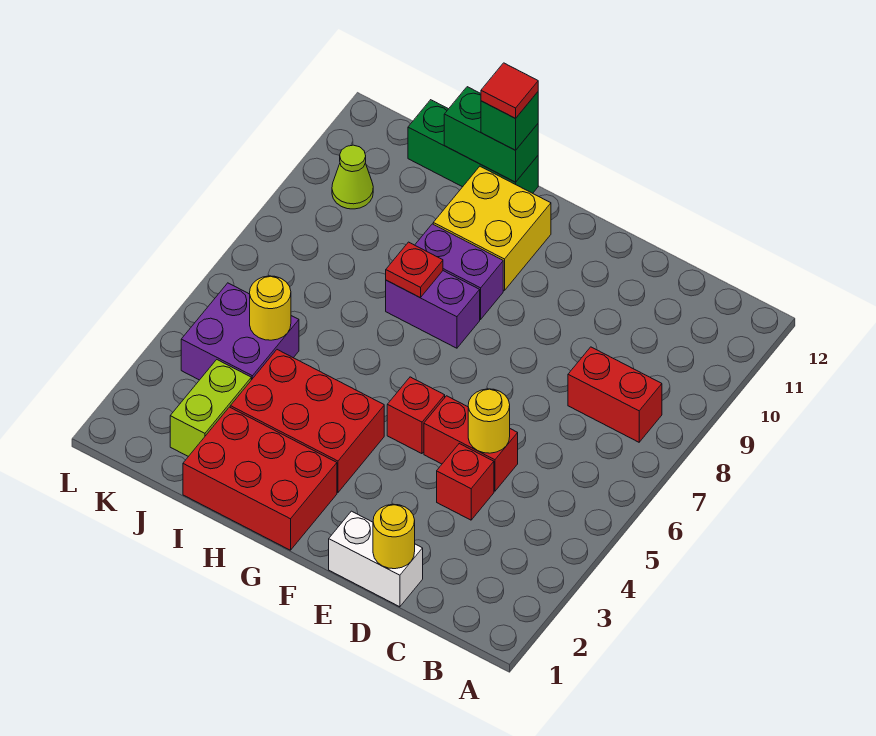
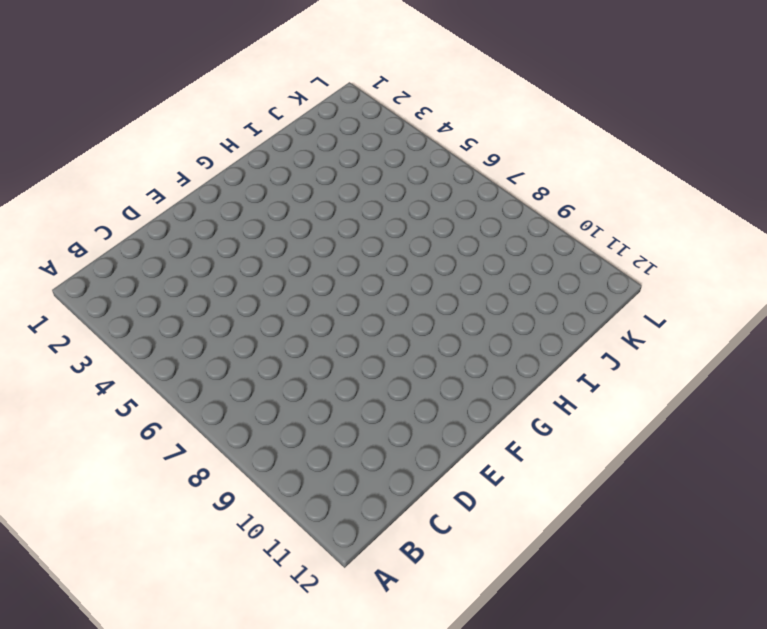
none -> red 1x2 brick [568,347,662,442]
none -> white 1x2 brick [329,511,423,607]
none -> red 1x1 brick [437,444,494,520]

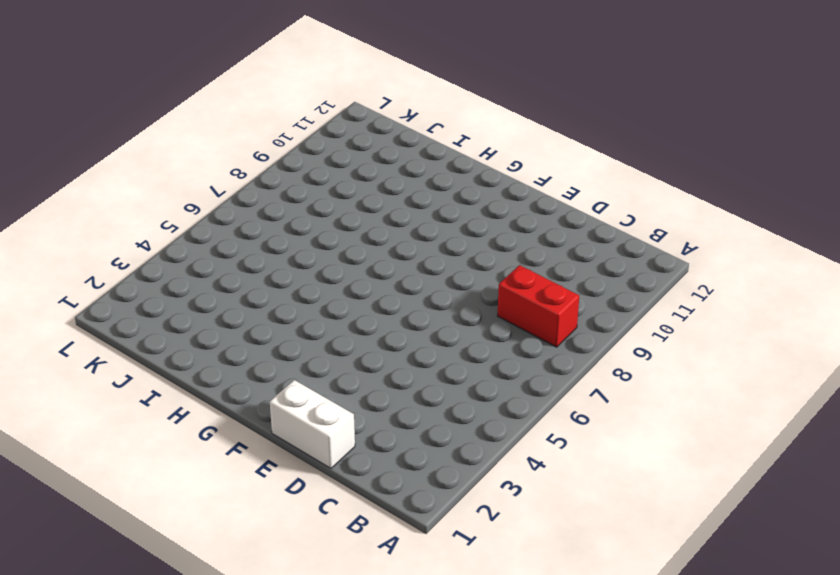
none -> red 1x1 brick [437,444,494,520]
none -> red 1x2 brick [424,396,518,491]
none -> red 1x1 brick [387,377,445,454]

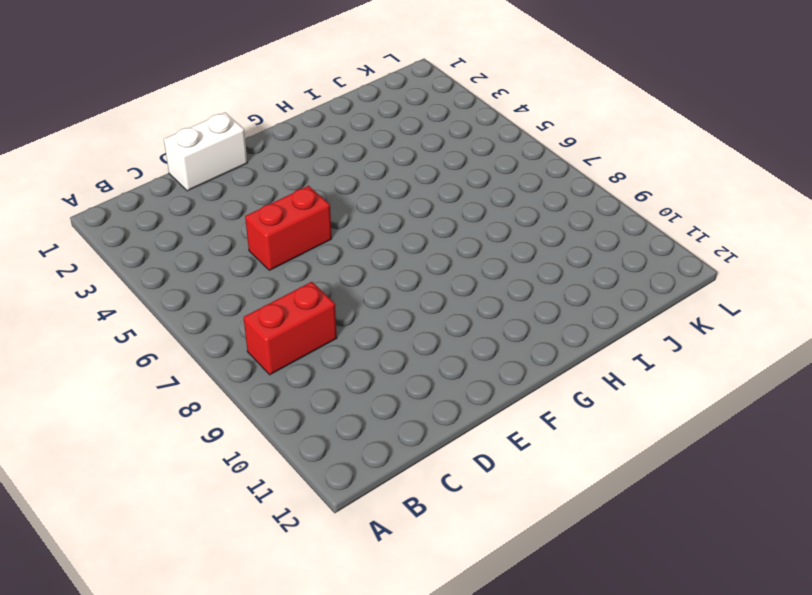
none -> red 1x1 brick [437,444,494,520]
none -> red 1x1 brick [387,377,445,454]
none -> red 2x3 brick [183,407,337,550]

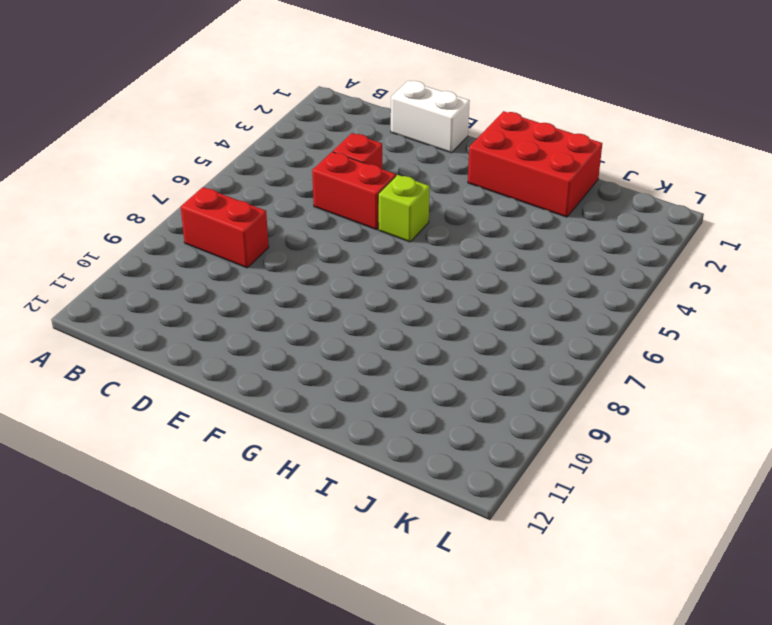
lime 1x1 brick [378,175,430,242] -> red 1x1 brick [387,377,445,454]
none -> red 2x3 brick [230,350,384,492]
none -> purple 1x2 brick [386,271,480,348]
none -> purple 1x2 brick [415,224,503,319]

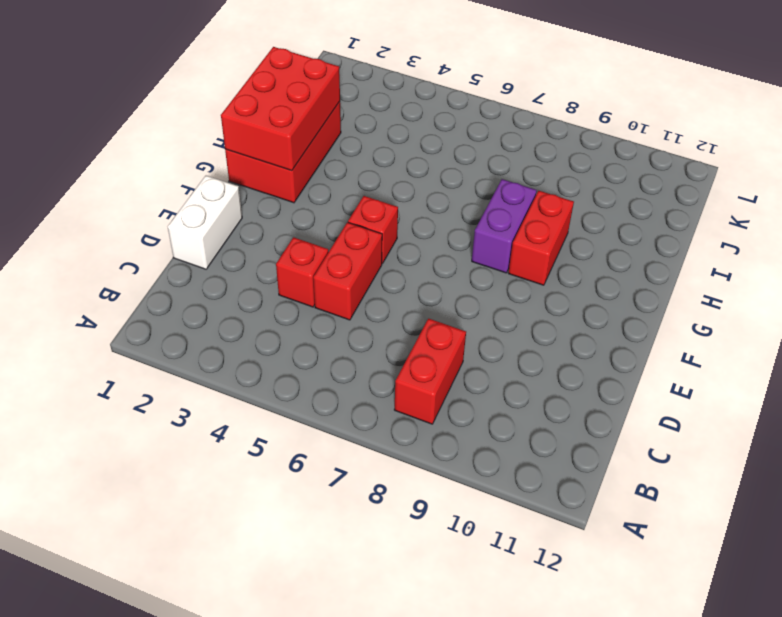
red 2x3 brick [221,47,340,171] -> red 2x3 brick moved to [230,350,384,492]
red 1x2 brick [508,191,574,285] -> purple 1x2 brick [415,224,503,319]
none -> yellow 2x2 brick [433,166,551,291]
none -> green 1x3 brick [408,100,538,193]
none -> lime 1x2 brick [170,360,251,456]

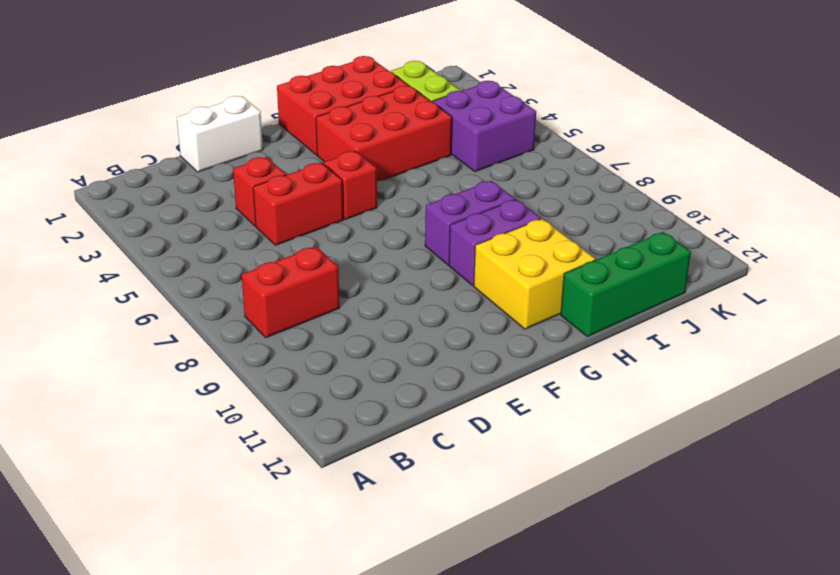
none -> lime 1x1 cone [332,145,373,209]
none -> yellow 1x1 round brick [373,504,415,569]
none -> yellow 1x1 round brick [468,389,510,453]

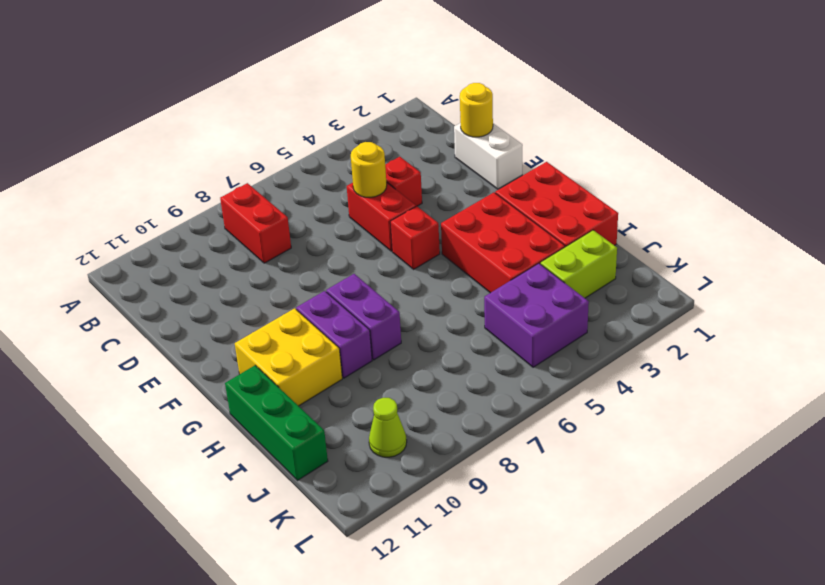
none -> red 1x1 plate [386,242,443,298]
none -> green 1x2 brick [444,87,538,182]
none -> yellow 1x1 round brick [250,276,291,340]

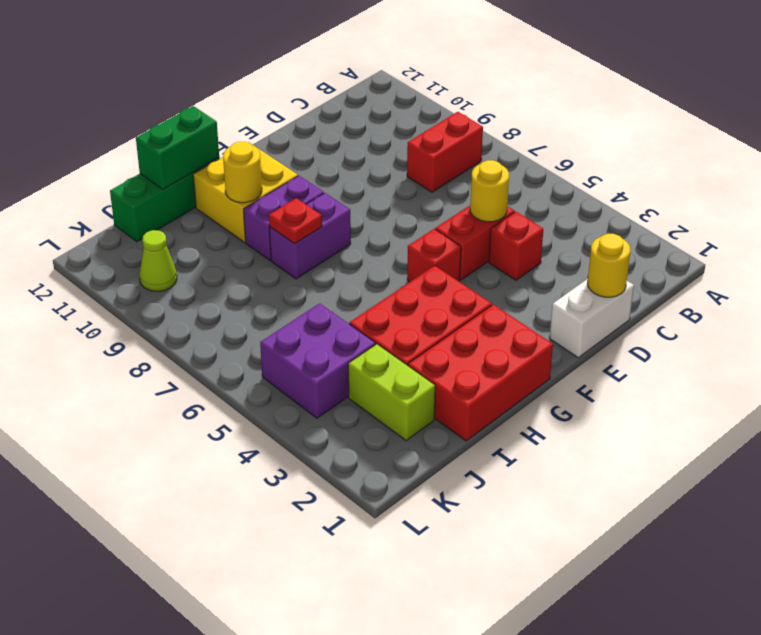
yellow 1x1 round brick [223,142,262,203] -> yellow 1x1 round brick moved to [250,276,291,340]
none -> green 1x1 brick [481,92,538,150]
none -> red 1x1 tile [481,63,538,118]

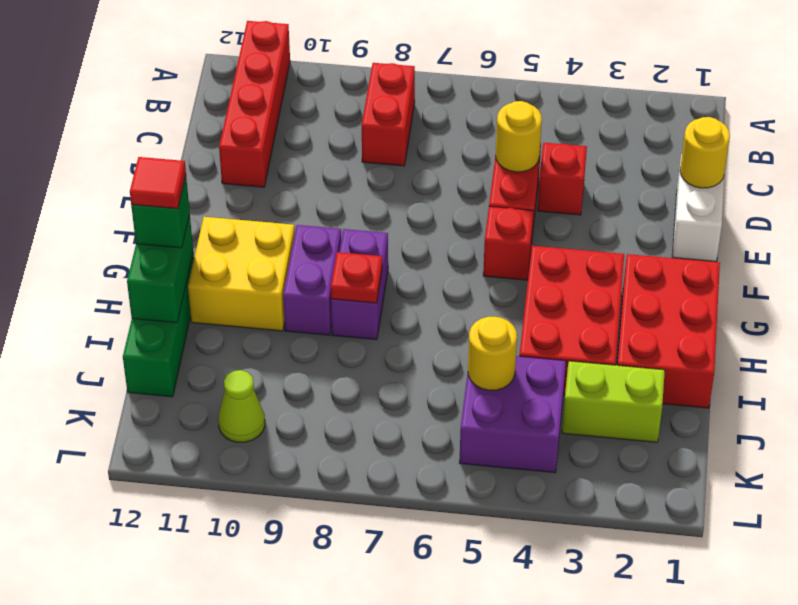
red 1x4 brick [219,21,290,187] -> none

